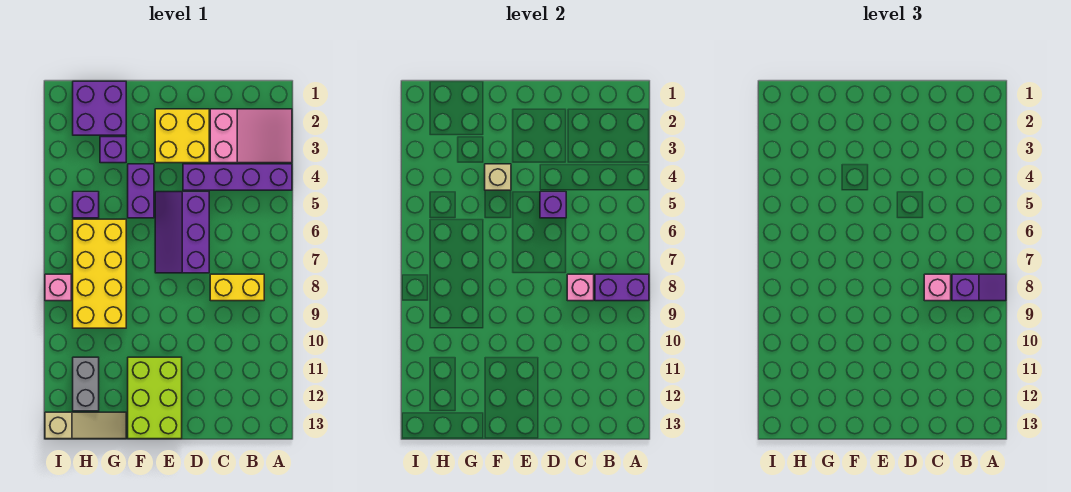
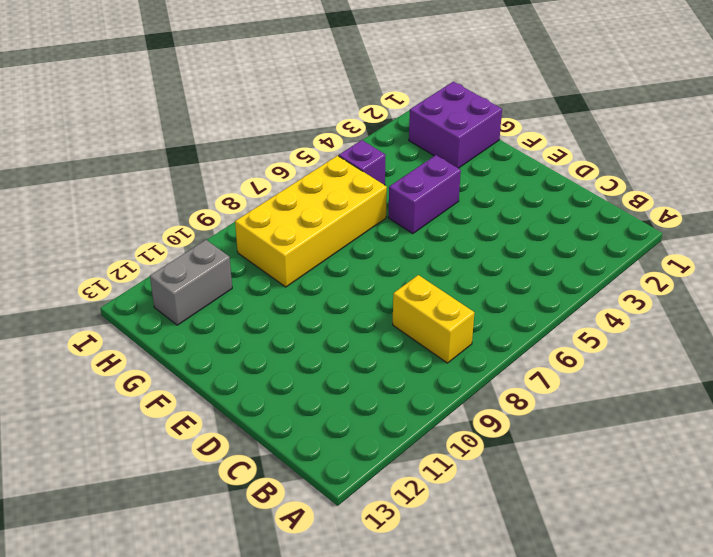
none -> pink 2x3 slope [210,109,292,163]
none -> purple 1x4 brick [183,164,292,190]
none -> yellow 2x2 brick [155,109,209,163]

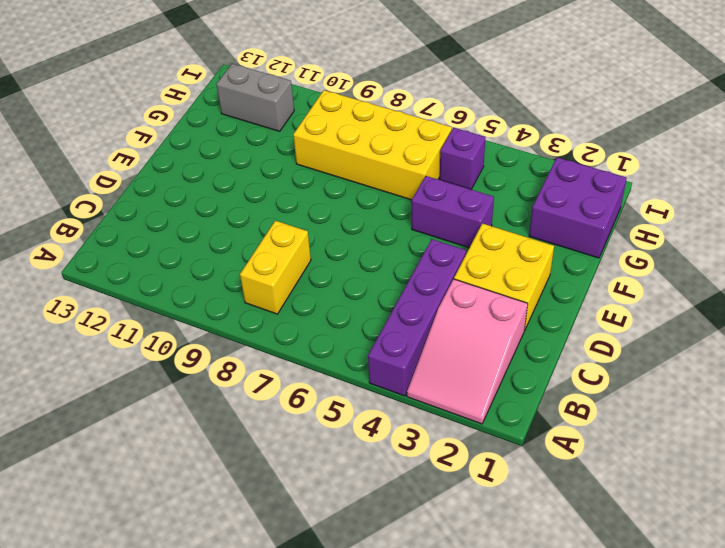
none -> purple 2x3 slope [155,192,209,273]
none -> lime 2x3 brick [128,357,182,439]
none -> purple 1x1 brick [100,137,126,163]

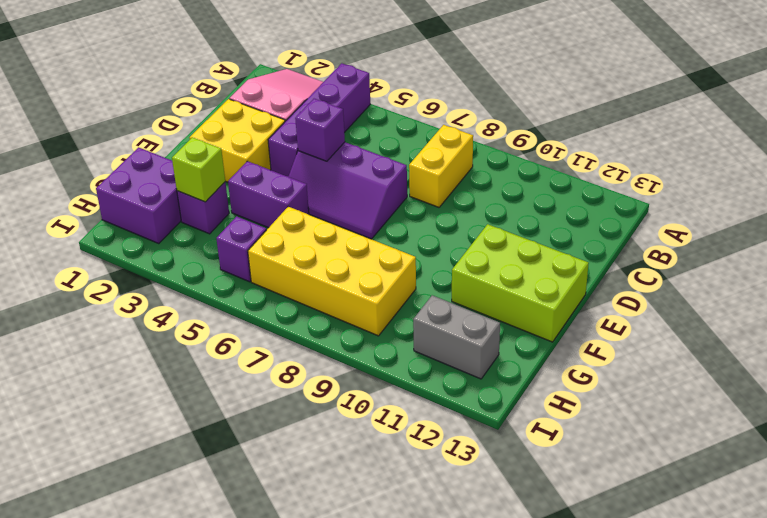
lime 1x1 brick [172,137,225,202] -> none
none -> tan 1x3 slope [45,412,126,439]
none -> pink 1x1 brick [45,274,71,301]
none -> purple 1x2 brick [595,274,649,301]

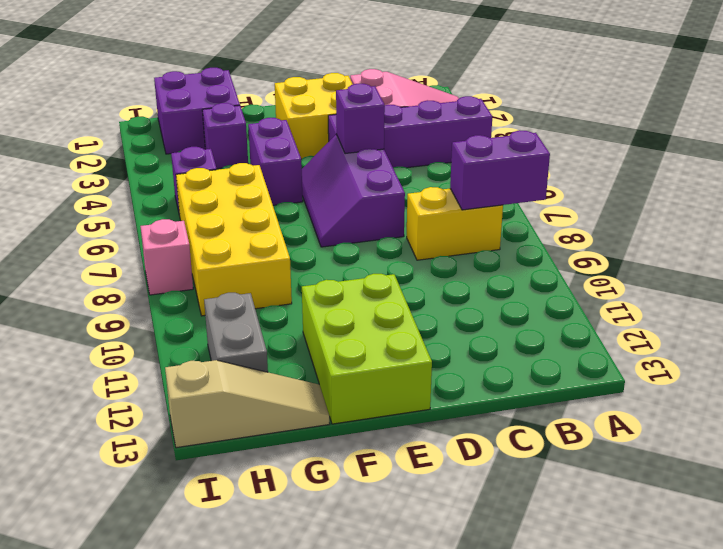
none -> pink 1x1 brick [567,274,594,301]
none -> tan 1x1 brick [485,164,511,190]
none -> purple 1x2 slope [952,274,1006,301]

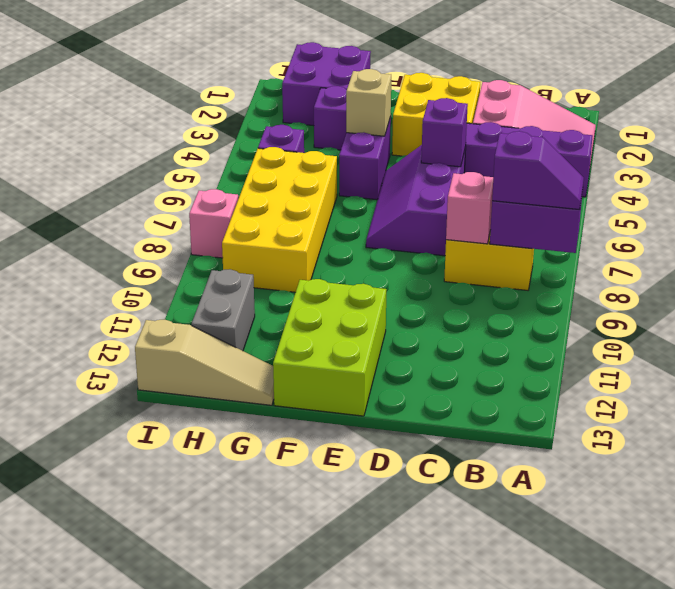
none -> pink 1x1 brick [924,274,951,301]

